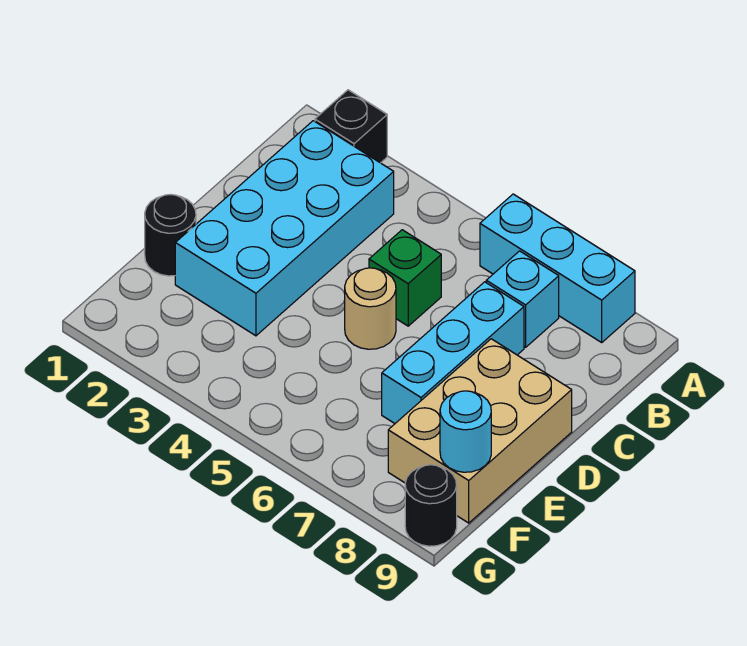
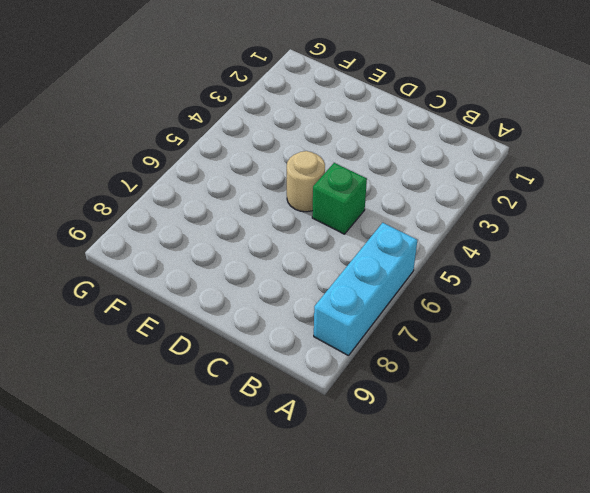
none -> black 1x1 brick [315,90,387,163]
none -> cyan 2x4 brick [175,121,394,336]

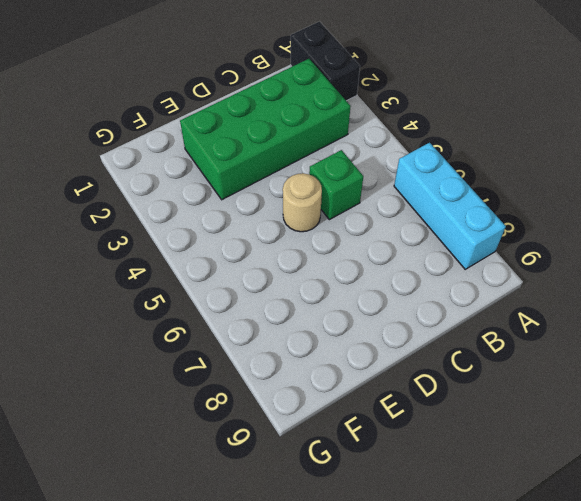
black 1x2 brick [291,22,360,101] -> black 1x1 brick [315,90,387,163]
green 2x4 brick [180,59,351,200] -> cyan 2x4 brick [175,121,394,336]
none -> cyan 1x1 brick [486,251,559,347]
none -> cyan 1x3 brick [382,282,524,423]

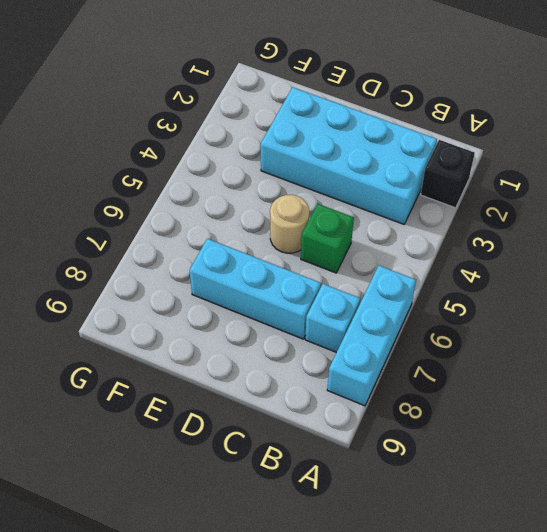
none -> tan 2x3 brick [388,339,572,523]
none -> black 1x1 round brick [145,194,196,276]

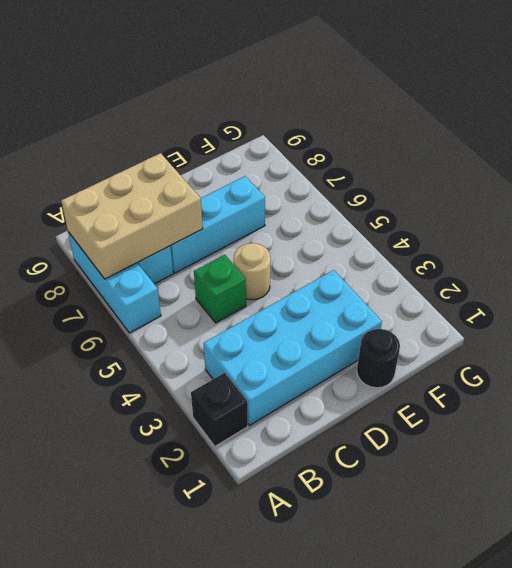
tan 2x3 brick [61,153,203,279] -> tan 2x3 brick moved to [388,339,572,523]
none -> black 1x1 round brick [405,465,457,546]
none -> cyan 1x1 round brick [440,391,491,472]

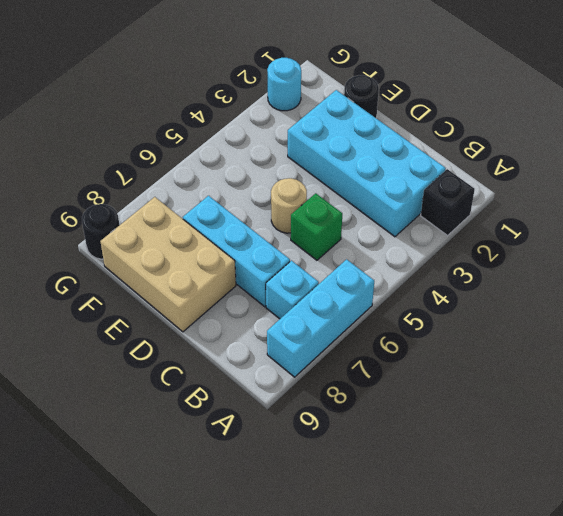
cyan 1x1 round brick [267,58,301,111] -> cyan 1x1 round brick moved to [440,391,491,472]

